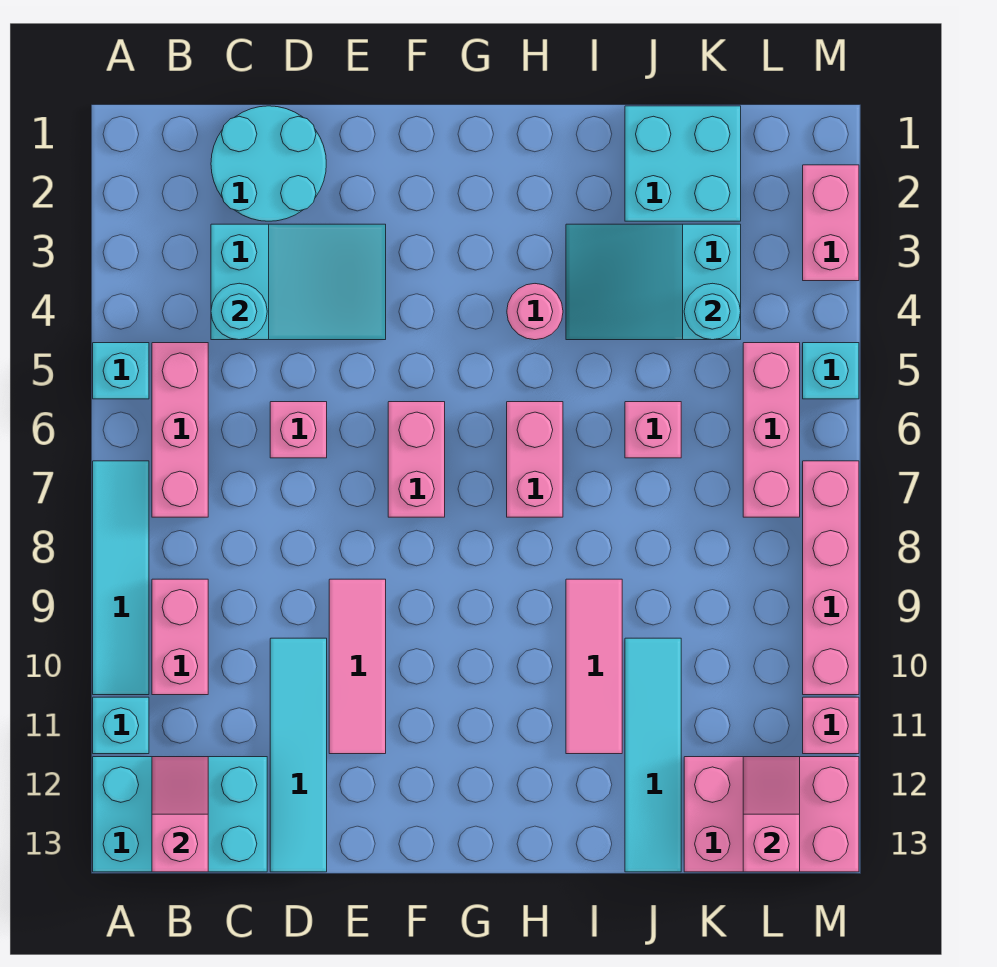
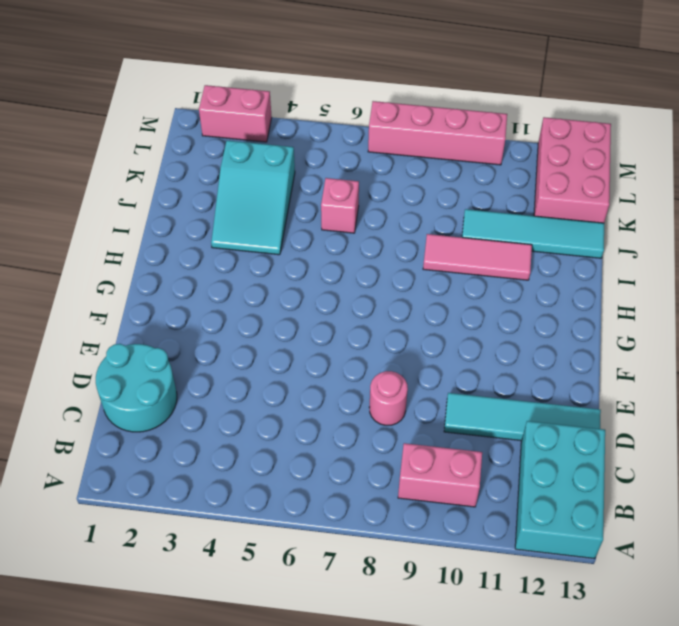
pink 1x1 round brick [369,371,408,425] -> pink 1x1 round brick moved to [507,284,563,340]
none -> cyan 1x1 brick [93,343,149,399]
none -> cyan 1x4 tile [93,461,149,695]
none -> cyan 1x1 brick [93,697,149,754]

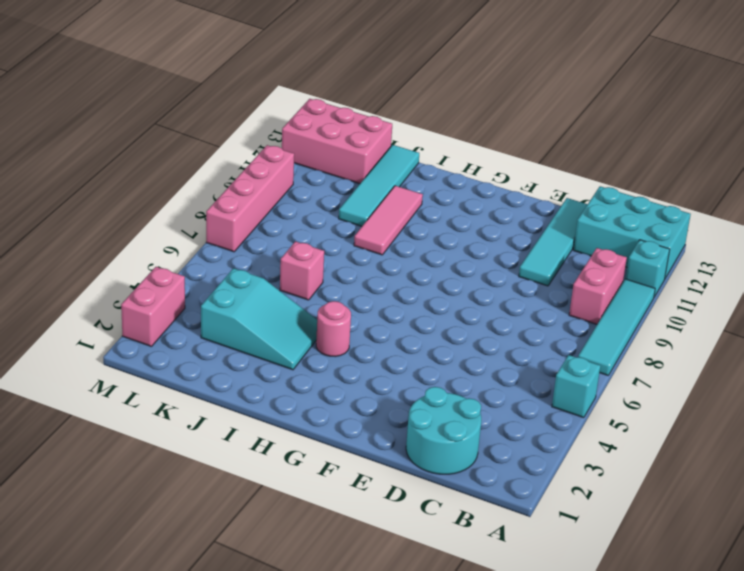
none -> pink 1x3 brick [152,343,208,517]
none -> cyan 2x3 slope [211,224,386,340]
none -> pink 1x1 brick [270,402,327,458]

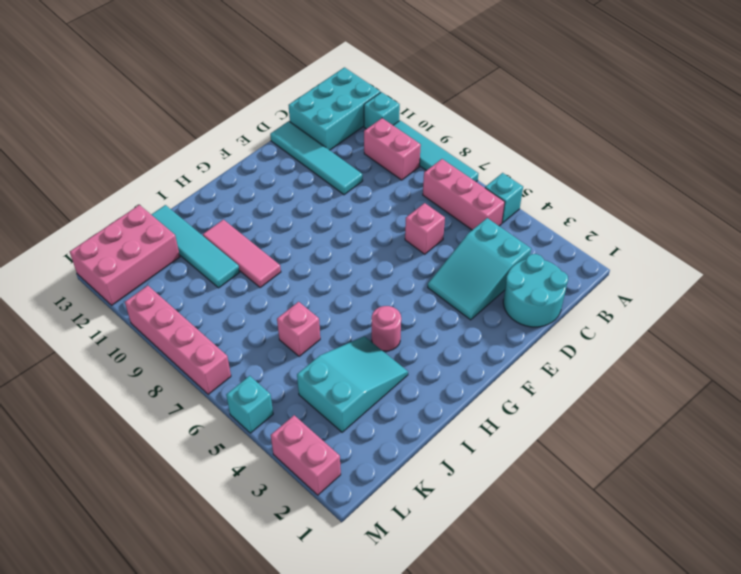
none -> pink 1x3 tile [329,579,386,754]
none -> pink 1x2 brick [388,402,445,517]
none -> pink 1x2 brick [507,402,563,517]

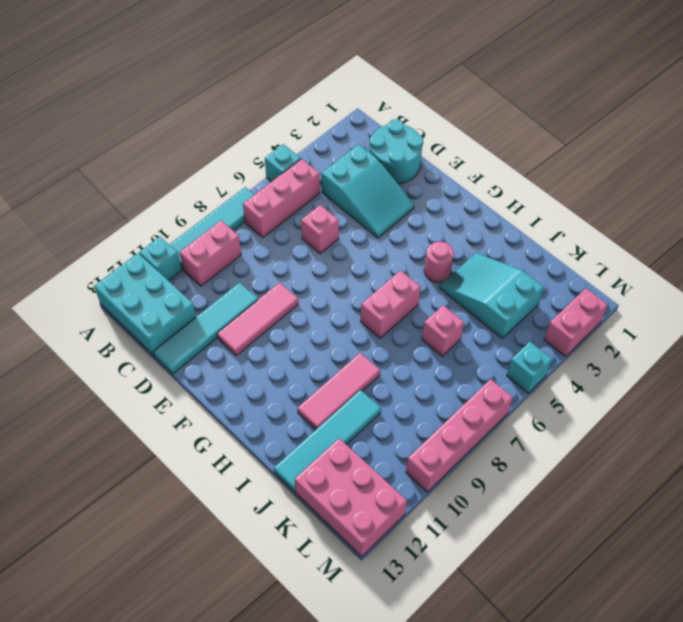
none -> pink 1x2 brick [388,402,445,517]
none -> cyan 2x2 brick [625,106,741,221]
none -> pink 1x3 brick [743,343,800,517]

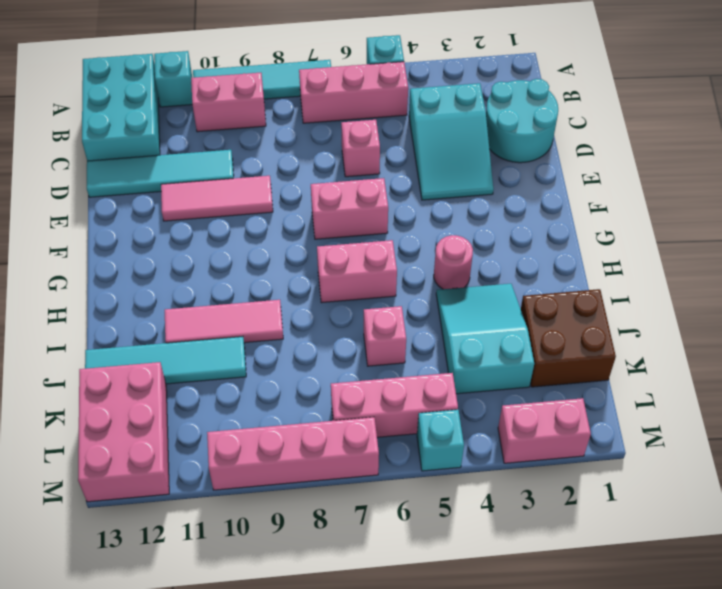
brown 2x2 brick [521,289,616,387] -> cyan 2x2 brick [625,106,741,221]
none -> pink 1x1 brick [803,697,859,754]
none -> pink 1x2 slope [152,757,208,872]
none -> cyan 1x1 round brick [211,283,267,340]

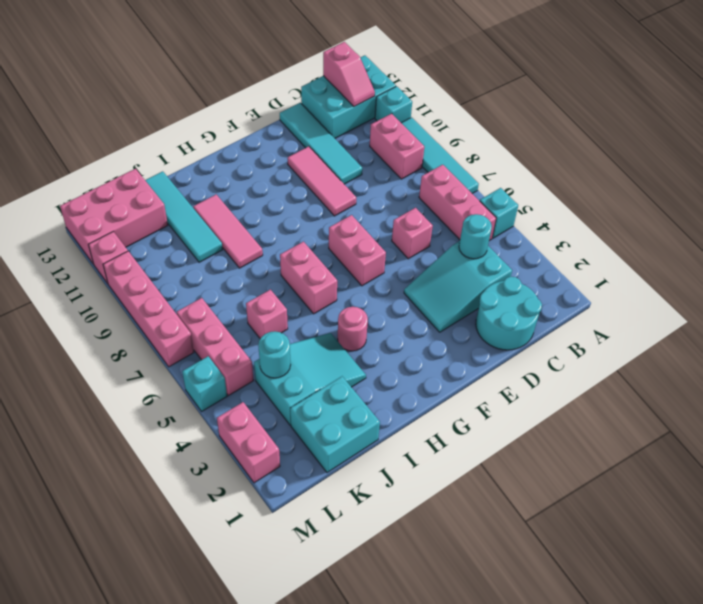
none -> pink 1x2 slope [743,757,800,872]

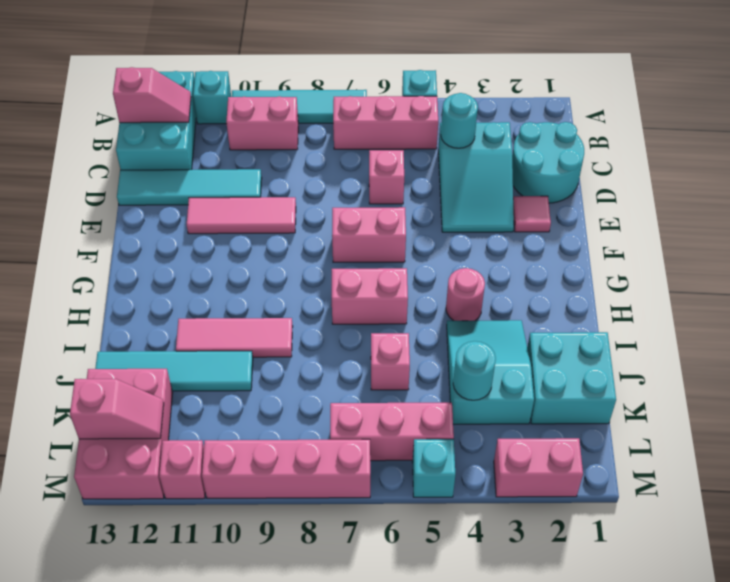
pink 1x1 tile [513,196,551,232] -> none

